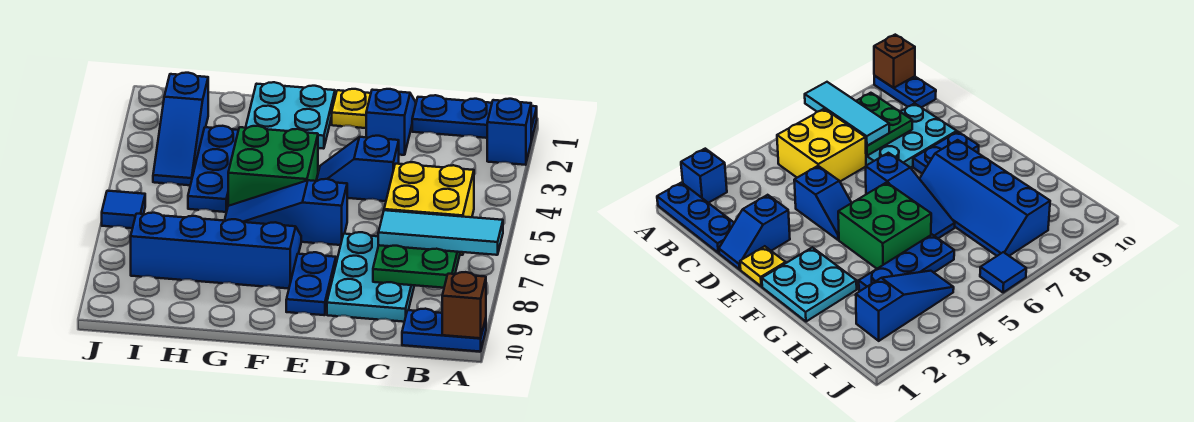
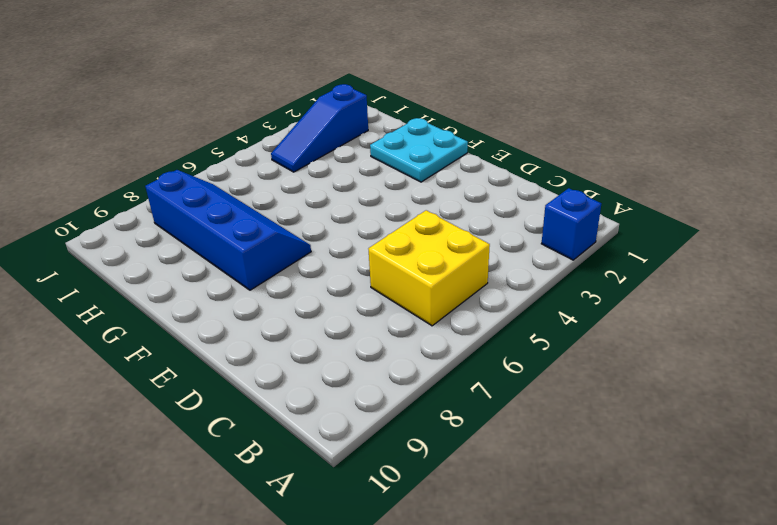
none -> blue 1x3 plate [412,95,537,141]
none -> blue 1x2 plate [402,309,486,352]
none -> cyan 2x3 plate [327,232,414,322]

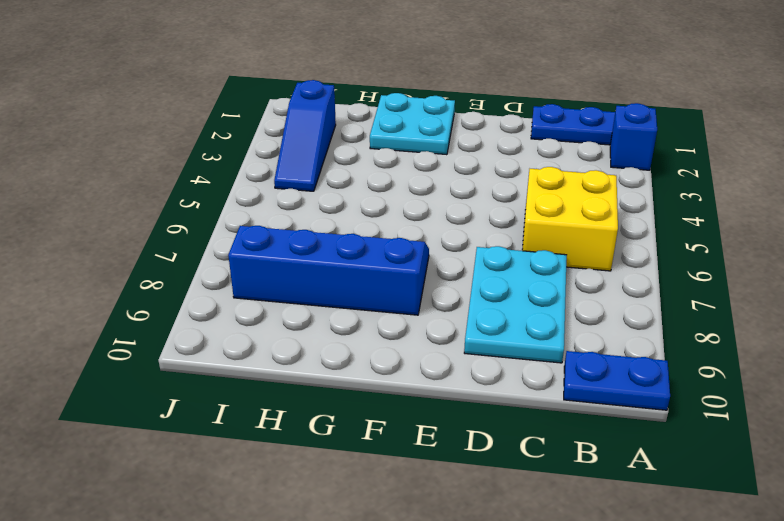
none -> blue 1x2 slope [366,89,416,155]
none -> blue 1x2 slope [316,136,399,201]
none -> yellow 1x1 plate [332,89,371,128]

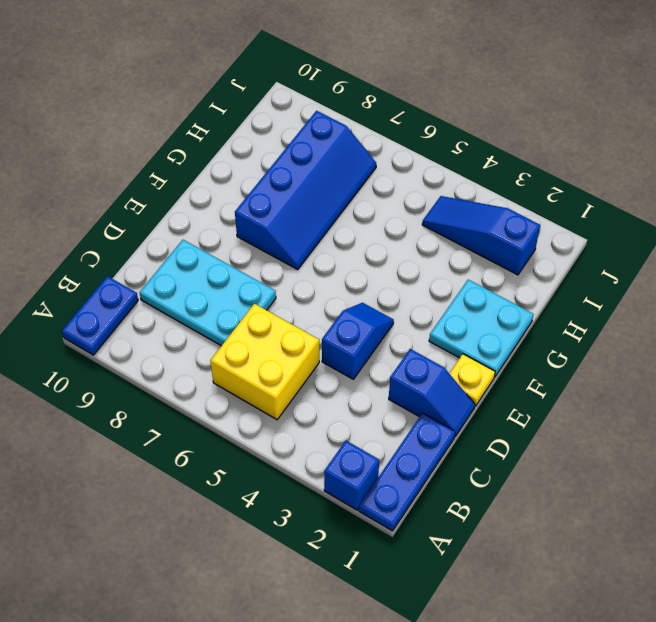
none -> blue 1x3 slope [225,179,347,245]
none -> blue 1x2 plate [286,252,336,315]
none -> green 2x2 brick [228,126,318,206]

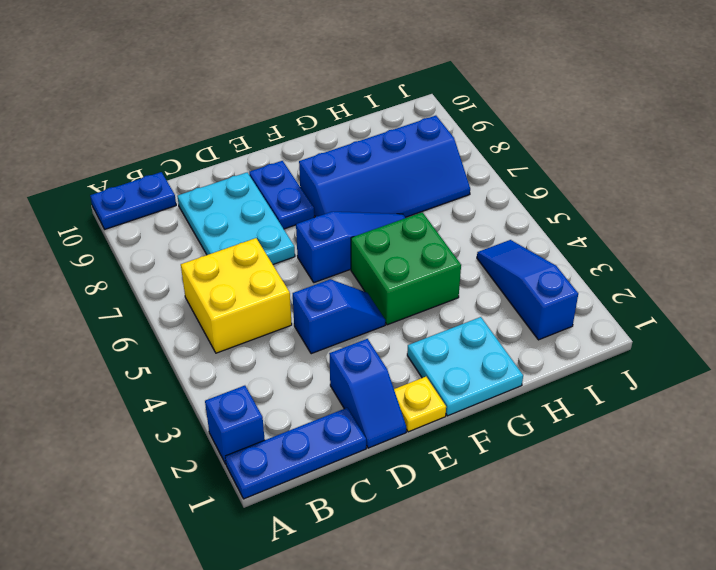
none -> blue 1x3 plate [188,126,238,212]
none -> blue 1x1 tile [102,191,145,228]
none -> brown 1x1 brick [442,272,486,338]

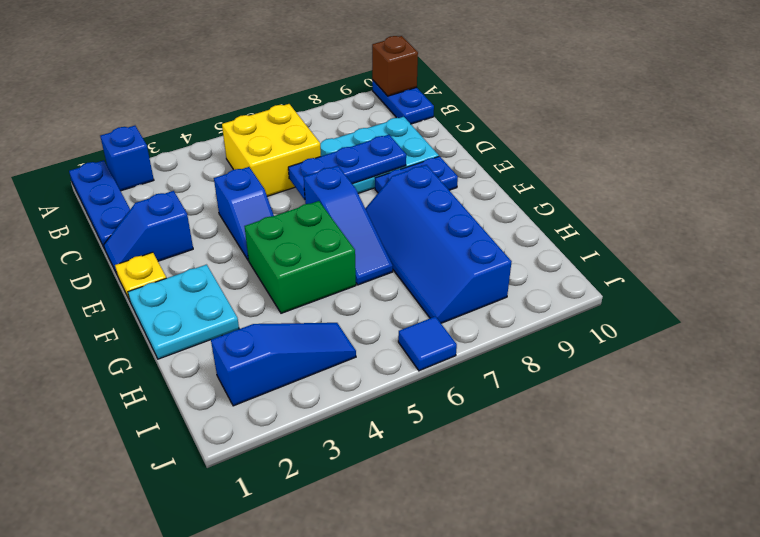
blue 1x3 plate [288,135,406,200] -> blue 1x3 plate moved to [188,126,238,212]
none -> green 2x2 plate [373,245,460,288]
none -> cyan 1x3 tile [378,210,503,255]

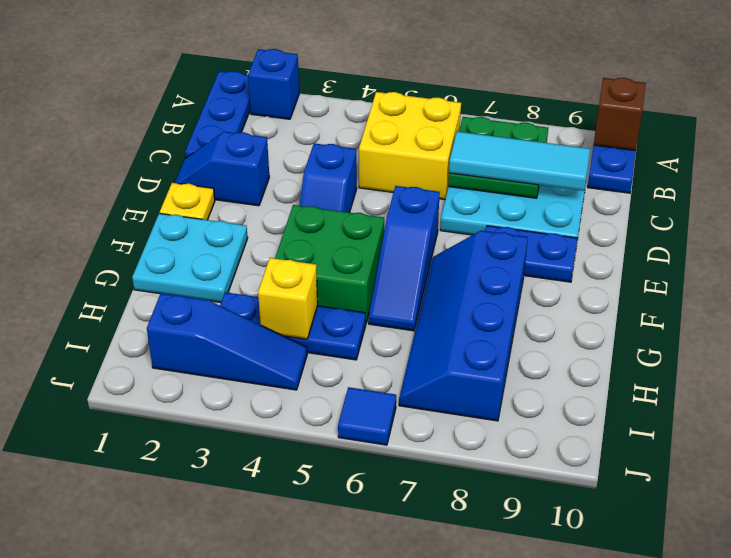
cyan 1x3 tile [449,132,590,191] -> cyan 1x3 tile turned to [378,210,503,255]
yellow 1x1 brick [258,258,318,339] -> none

